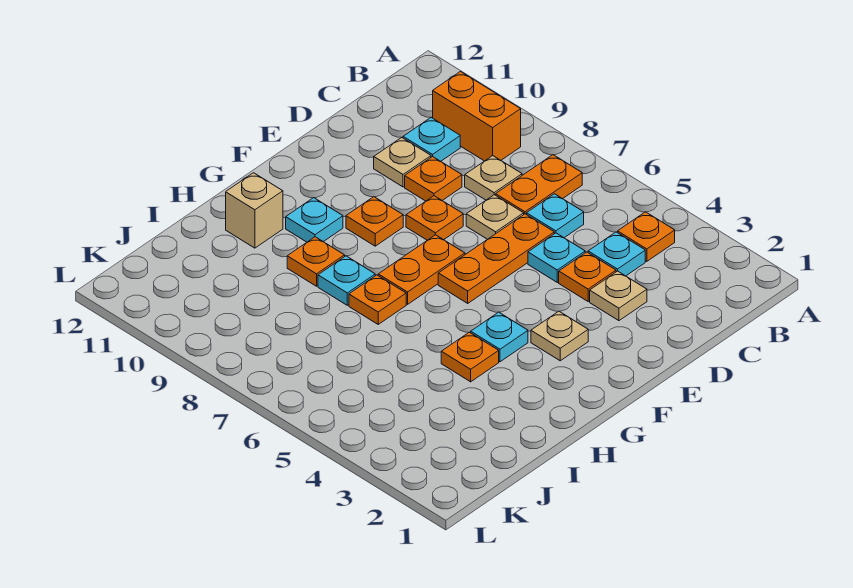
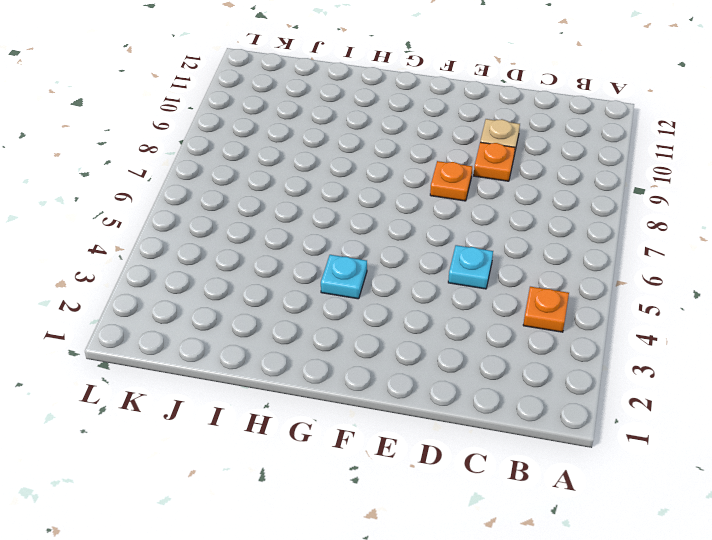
none -> orange 1x2 plate [496,155,582,214]
none -> orange 1x2 brick [433,72,521,161]
none -> cyan 1x1 plate [588,232,645,276]

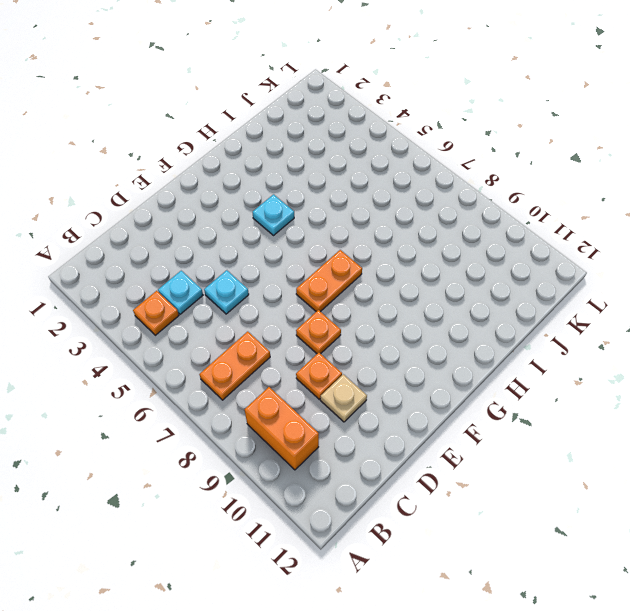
none -> cyan 1x1 plate [526,194,584,238]
none -> tan 1x1 plate [465,156,522,200]
none -> cyan 1x1 plate [403,117,460,161]

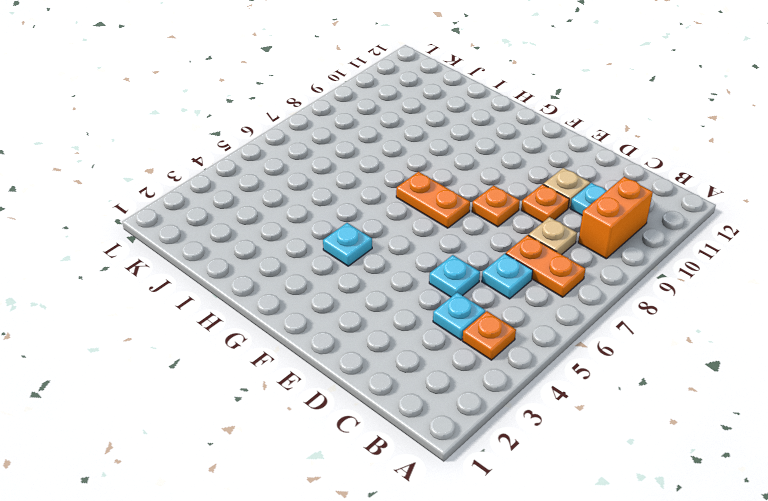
none -> tan 1x1 plate [590,271,647,321]
none -> orange 1x1 plate [559,252,616,301]
none -> orange 1x3 plate [438,214,554,303]

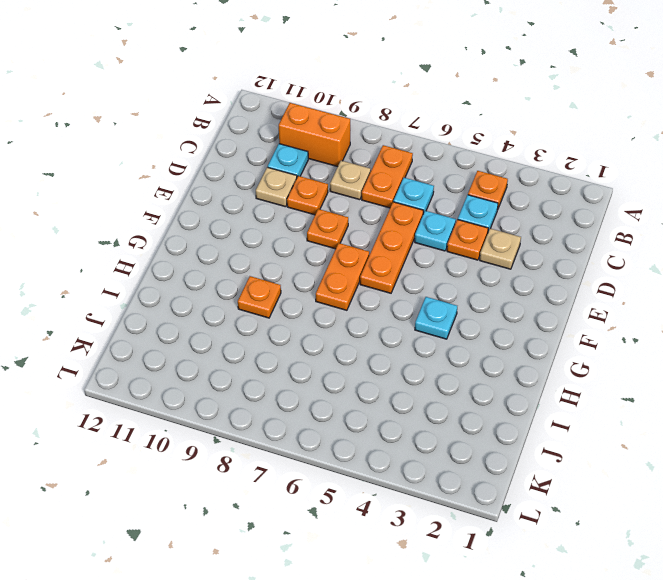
none -> tan 1x1 plate [466,195,524,239]
none -> tan 1x1 plate [531,311,588,361]
none -> orange 1x1 plate [346,197,403,246]

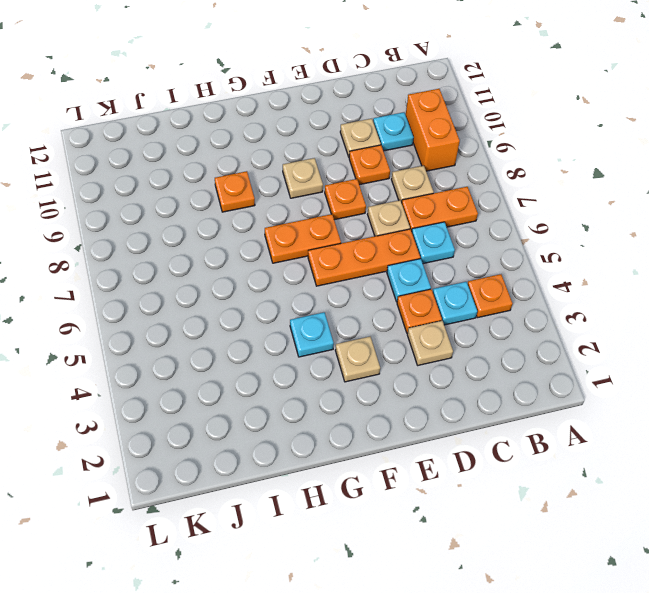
tan 1x1 plate [283,158,323,198] -> orange 1x1 plate [346,197,403,246]
none -> cyan 1x1 plate [286,198,343,242]
none -> orange 1x1 plate [441,332,499,382]
none -> orange 1x1 plate [349,275,406,324]

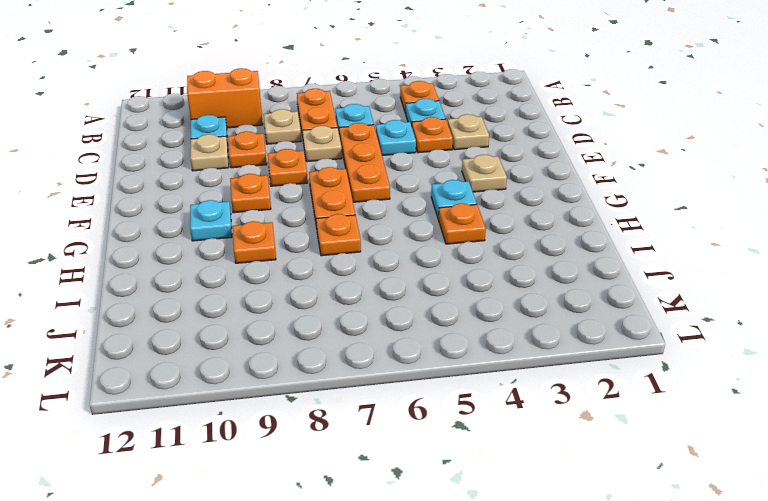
none -> cyan 1x1 plate [318,256,375,305]
none -> tan 1x1 brick [226,173,283,248]

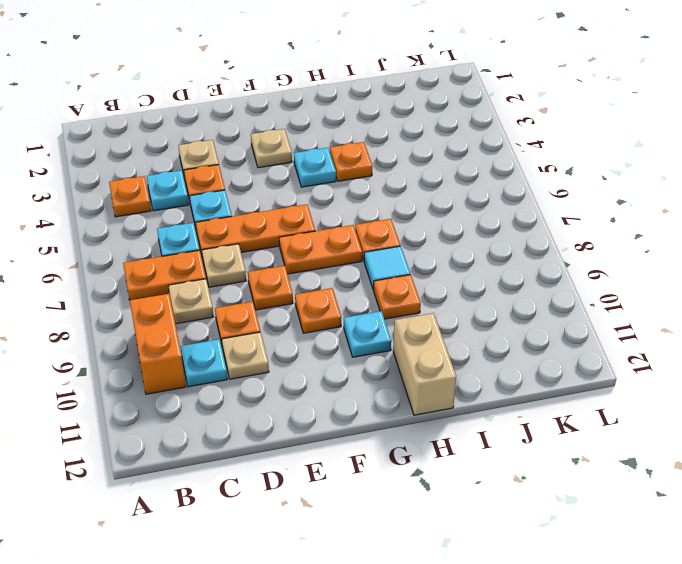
cyan 1x1 tile [364,246,410,290] -> cyan 1x1 plate [318,256,375,305]
tan 1x2 brick [393,313,456,415] -> tan 1x1 brick [226,173,283,248]

